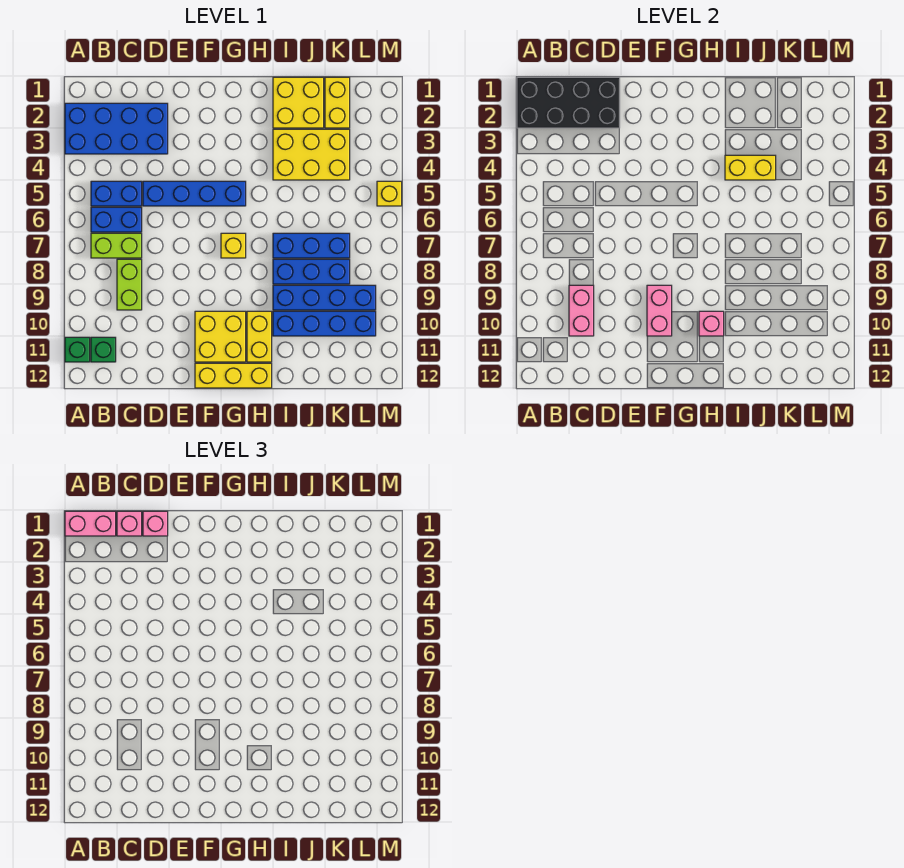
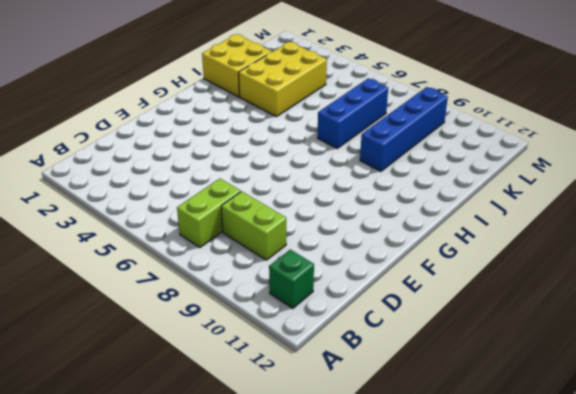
none -> blue 2x4 brick [65,103,168,154]
none -> green 1x1 brick [65,337,90,362]
none -> blue 1x2 brick [91,181,142,206]

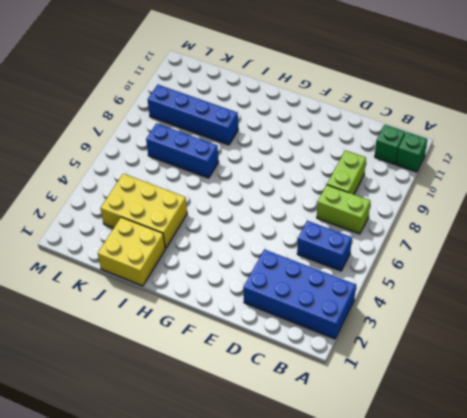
none -> blue 1x2 brick [91,207,142,232]
none -> blue 1x4 brick [143,181,246,206]
none -> yellow 2x2 brick [195,311,246,362]

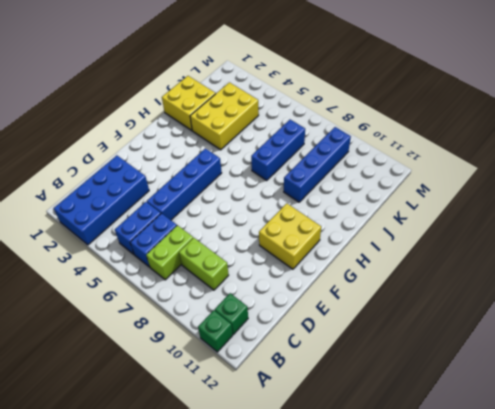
none -> yellow 1x3 brick [195,363,272,388]
none -> yellow 1x1 brick [221,233,246,258]
none -> yellow 1x2 brick [247,311,272,362]

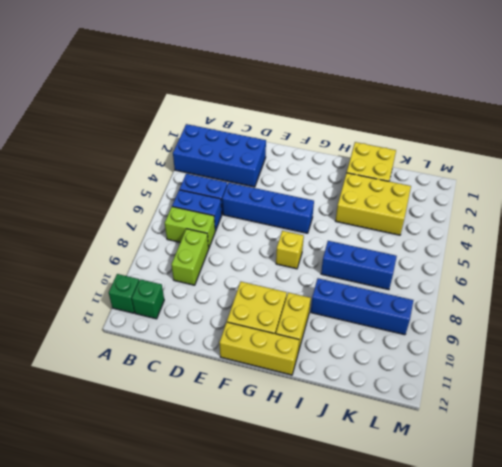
none -> blue 1x3 brick [273,259,350,284]
none -> blue 1x4 brick [273,311,376,336]
none -> yellow 1x2 brick [325,77,350,128]

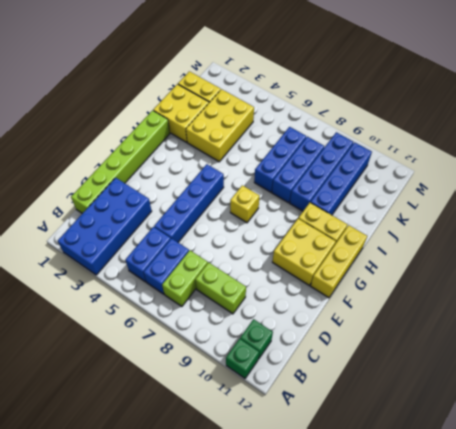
lime 1x6 brick [71,110,170,213] -> none
none -> yellow 1x1 brick [377,181,402,206]
none -> black 2x4 brick [517,77,620,128]
none -> pink 1x2 brick [569,285,594,336]

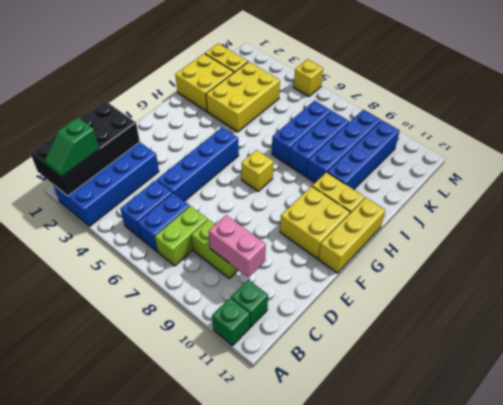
green 1x2 slope [44,117,99,177] -> none
none -> pink 1x2 brick [647,285,672,336]
none -> pink 1x1 brick [699,311,724,336]
none -> yellow 1x2 brick [725,155,776,180]

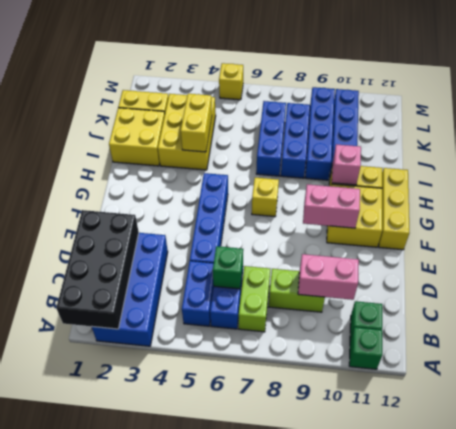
green 1x1 brick [213,246,243,289] -> none
none -> pink 1x2 brick [65,511,116,536]
none -> pink 1x1 brick [117,511,142,536]
none -> pink 1x1 brick [143,511,168,536]

